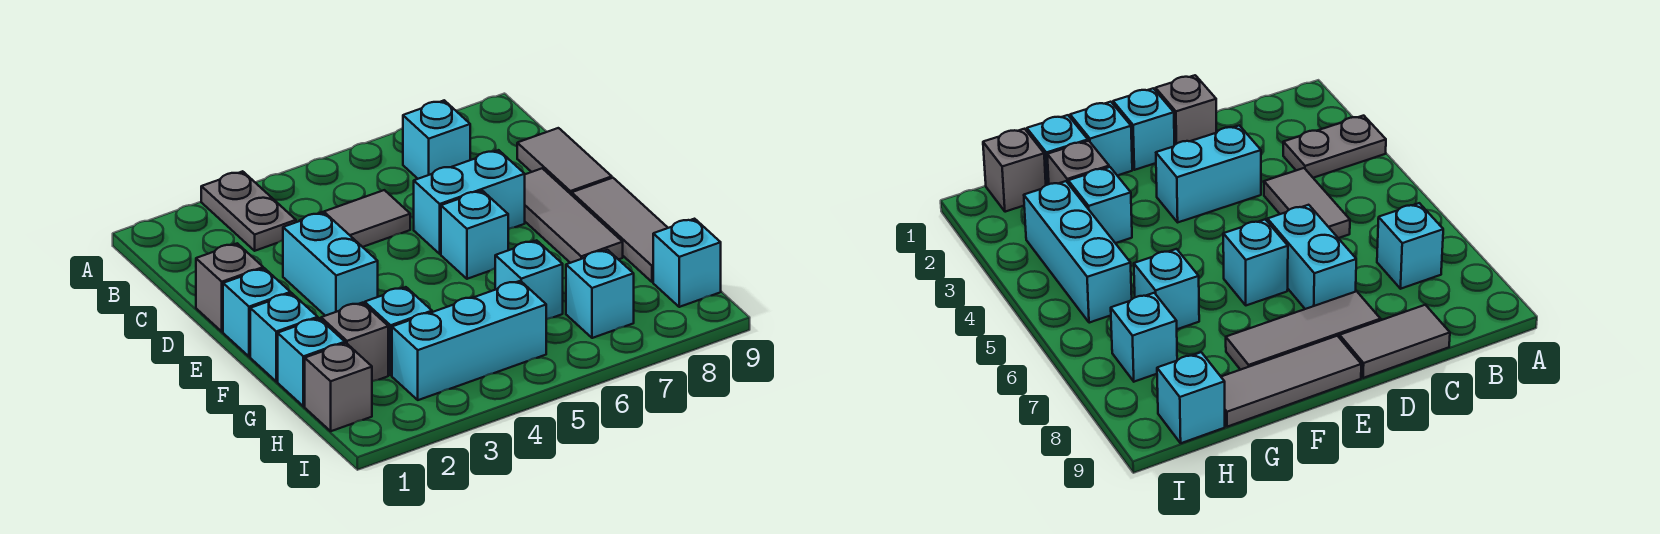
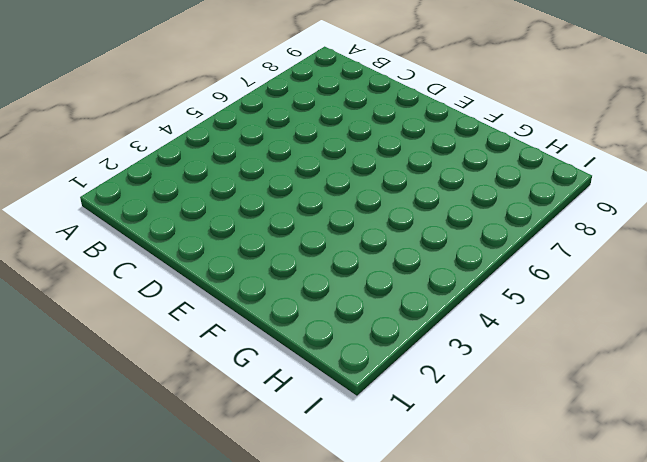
none -> grey 1x2 plate [201,171,296,251]
none -> cyan 1x1 brick [403,100,470,179]
none -> grey 1x2 tile [300,190,410,247]

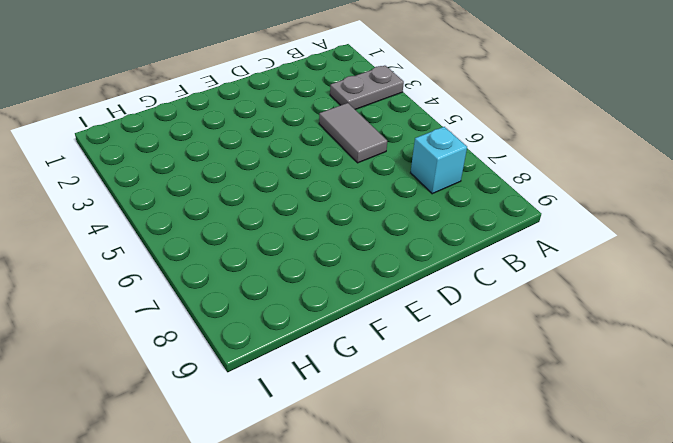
none -> grey 1x2 tile [517,128,612,195]
none -> grey 1x1 brick [196,243,263,332]
none -> cyan 1x2 brick [283,212,378,316]

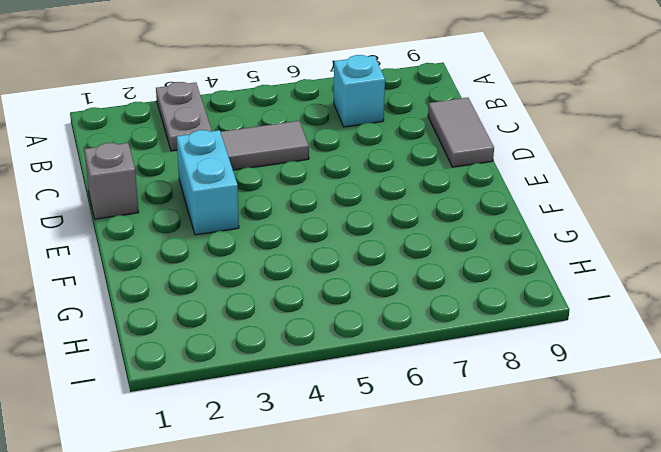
none -> cyan 1x2 brick [414,150,525,254]
none -> grey 1x3 tile [525,168,623,263]
none -> cyan 1x1 brick [223,268,291,357]

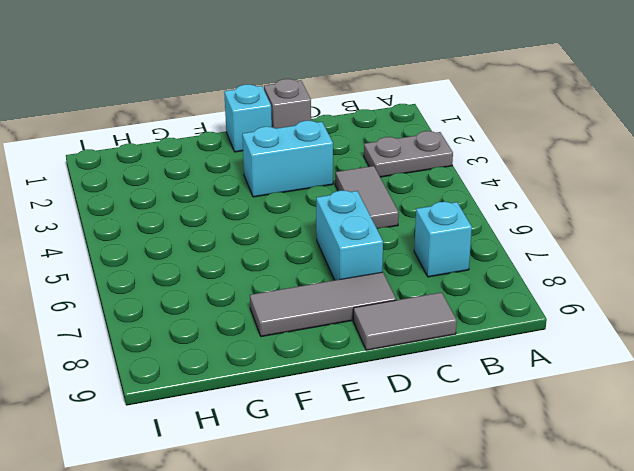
none -> cyan 1x1 brick [441,191,508,279]
none -> grey 1x3 tile [572,178,668,282]
none -> cyan 1x1 brick [250,293,318,381]

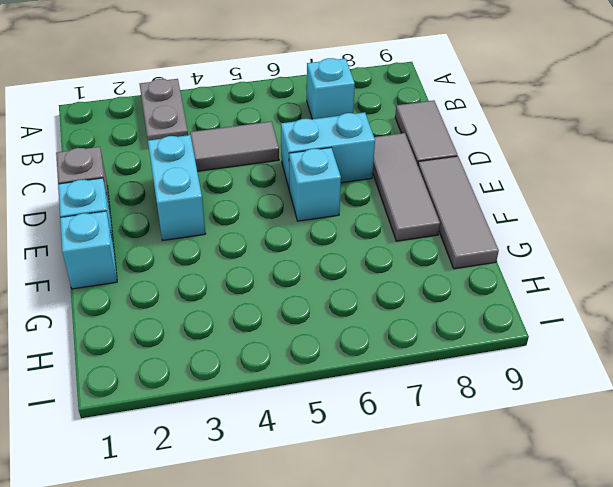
none -> cyan 1x1 brick [278,318,345,406]
none -> grey 1x1 brick [321,303,388,381]
none -> cyan 1x1 brick [365,287,432,375]

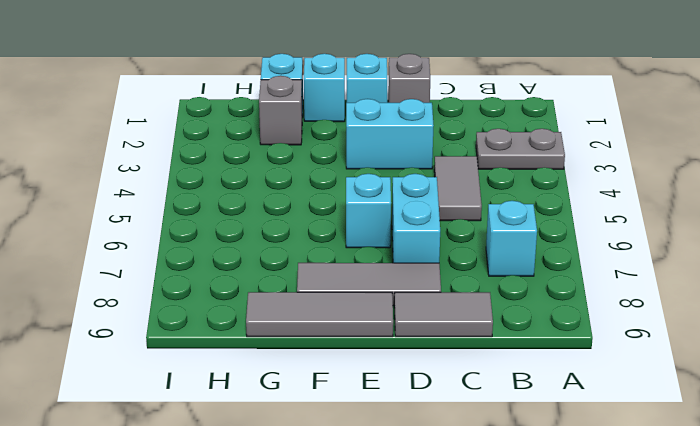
none -> cyan 1x1 brick [365,287,432,375]
none -> cyan 1x1 brick [495,240,563,319]
none -> grey 1x1 brick [305,343,372,431]

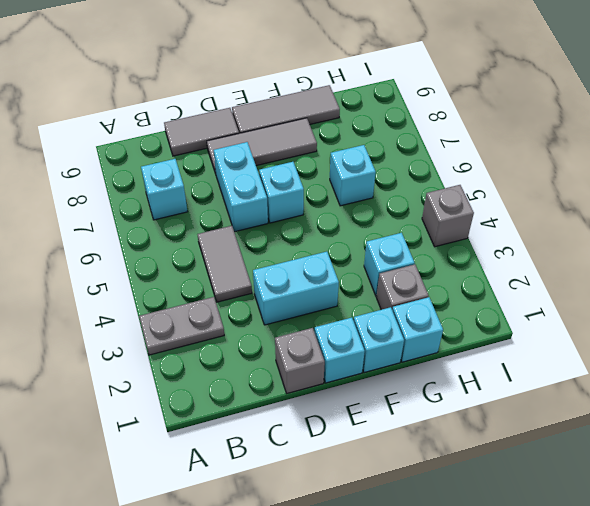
grey 1x1 brick [422,185,474,247] -> grey 1x1 brick moved to [305,343,372,431]
none -> cyan 1x3 brick [392,281,546,400]
none -> cyan 1x1 brick [566,250,634,338]
none -> cyan 1x1 brick [653,219,721,307]

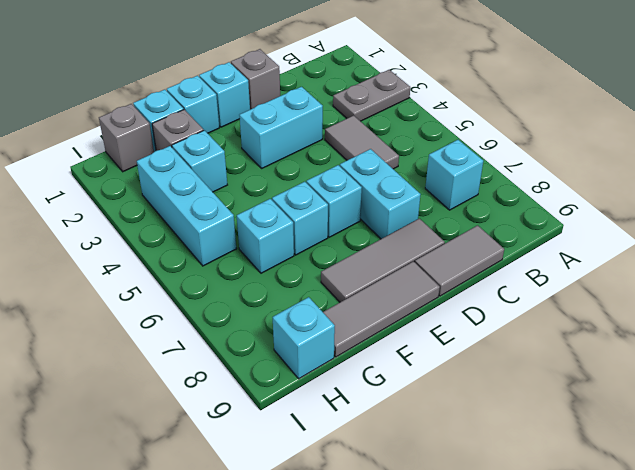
cyan 1x1 brick [272,182,328,255] -> cyan 1x1 brick moved to [566,250,634,338]

